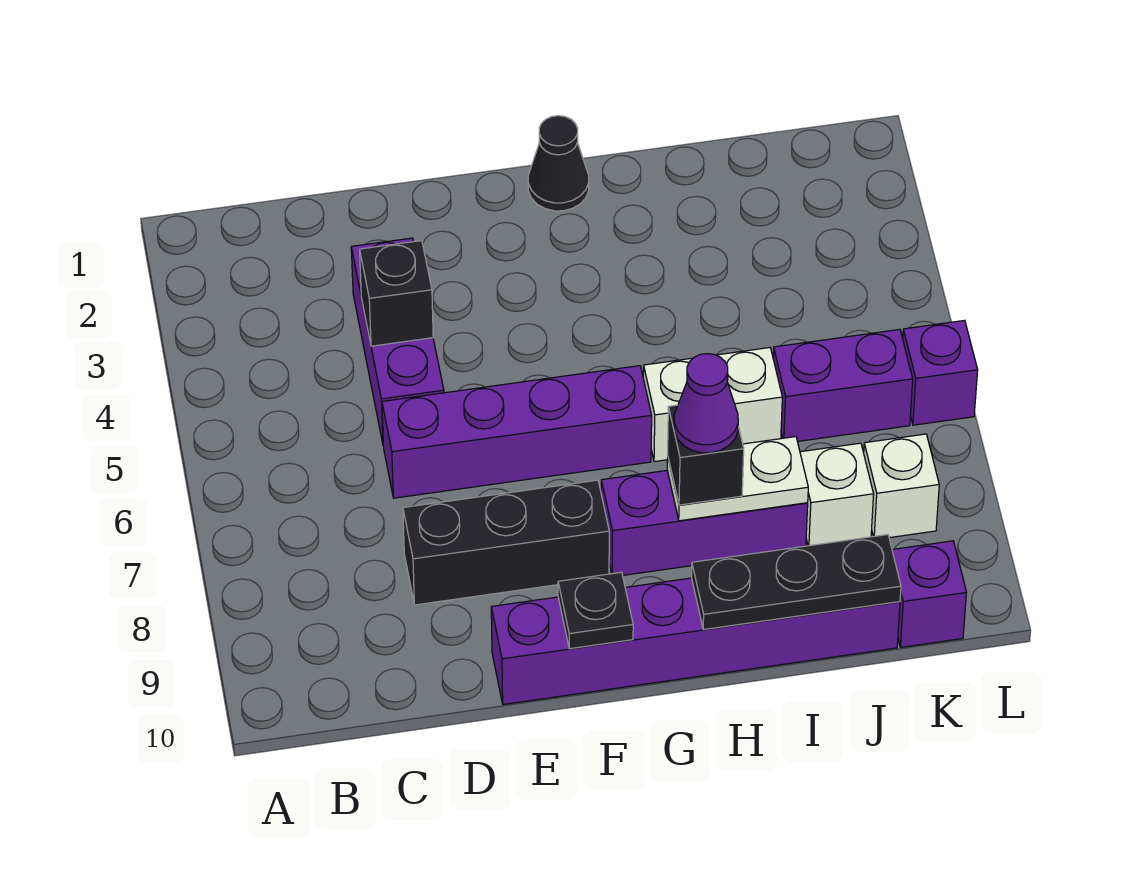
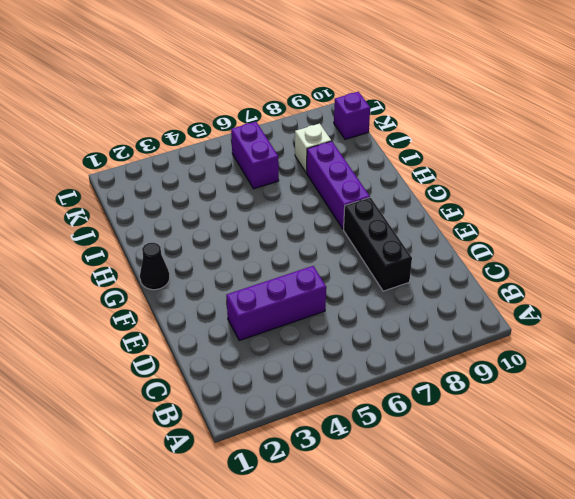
none -> purple 1x4 brick [382,366,652,498]
none -> purple 1x6 brick [491,578,900,704]
none -> white 1x2 brick [643,348,782,462]

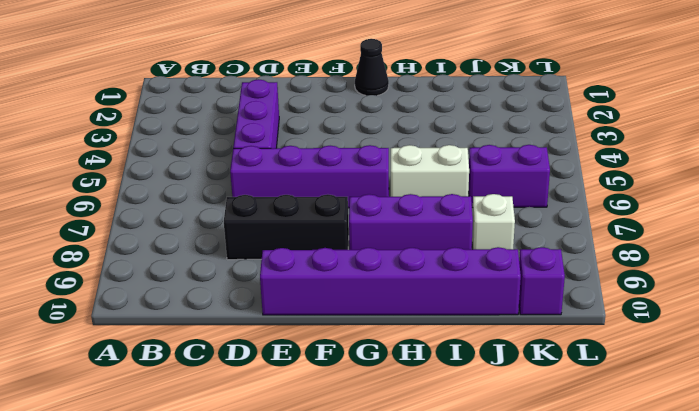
none -> white 1x1 brick [864,434,939,538]
none -> purple 1x1 brick [903,320,978,425]
none -> black 1x1 brick [360,241,433,346]

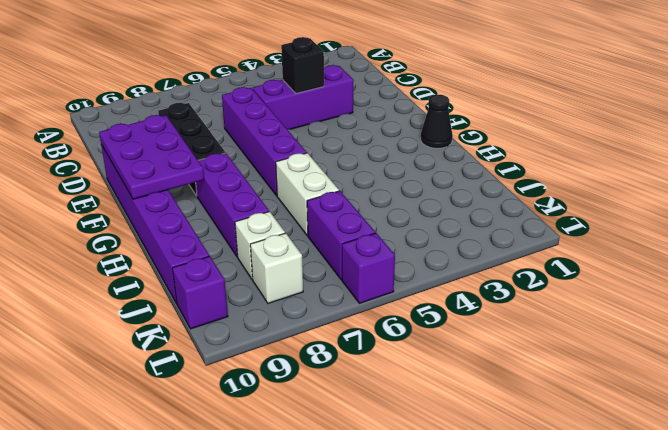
purple 2x3 plate [99,115,204,199] -> black 1x1 plate [558,572,633,649]
none -> white 1x2 plate [667,437,808,521]
none -> black 1x3 plate [692,535,901,630]
none -> black 1x1 brick [668,405,744,505]

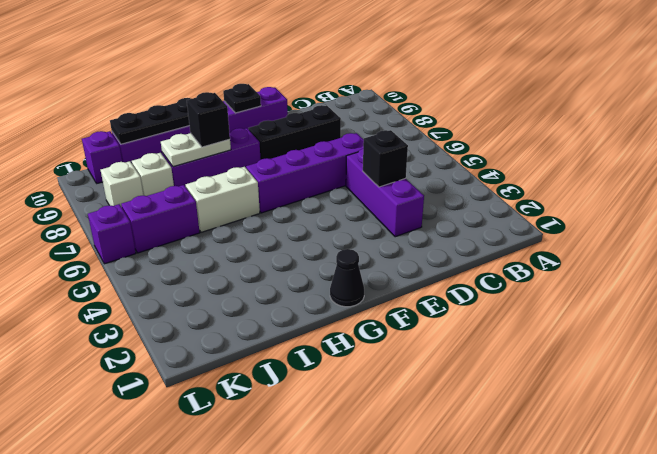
none -> purple 1x1 cone [674,354,738,453]

